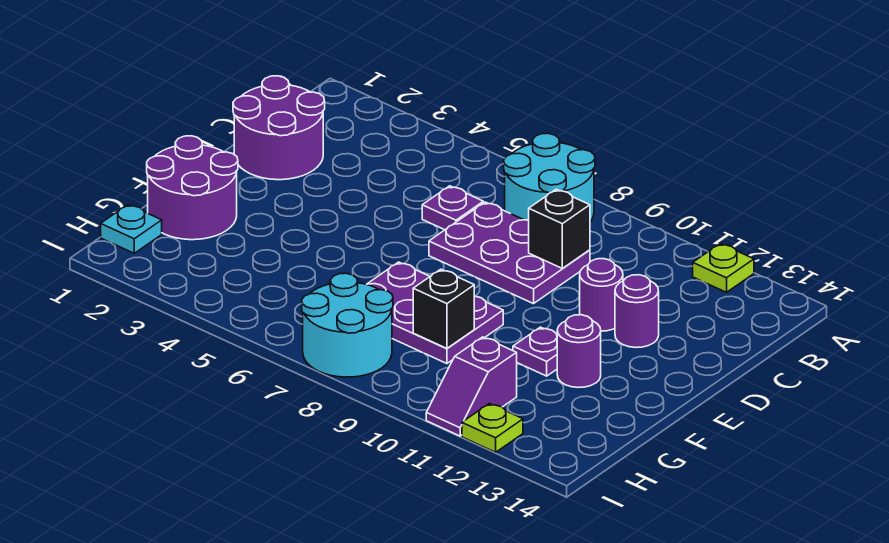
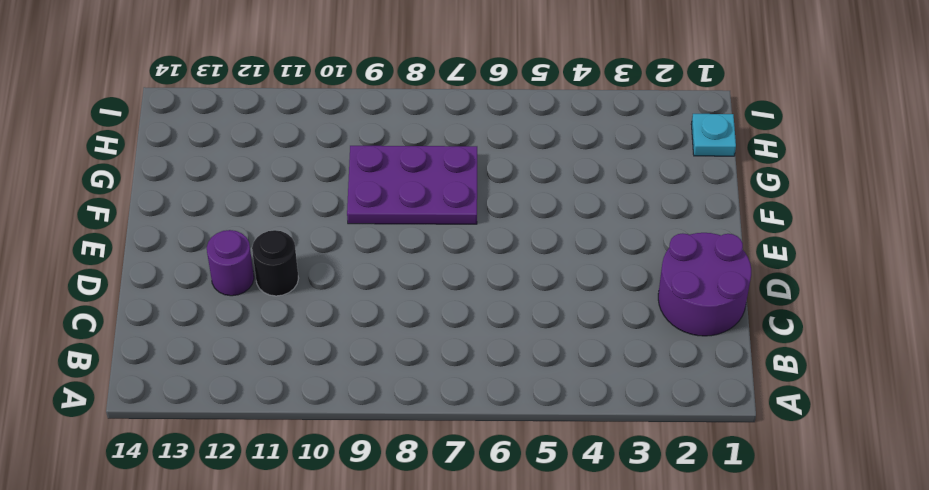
black 1x1 round brick [252,230,299,296] -> purple 1x1 round brick [580,259,623,331]
none -> cyan 2x2 round brick [504,133,595,222]
none -> lime 1x1 plate [693,244,754,292]
none -> purple 1x1 plate [422,186,483,230]

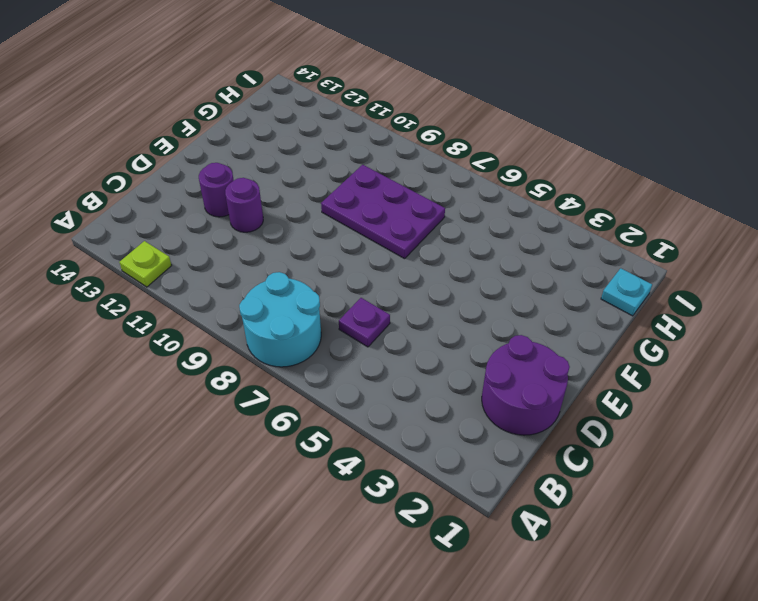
none -> purple 2x3 plate [429,202,590,304]
none -> purple 2x2 round brick [147,136,238,240]
none -> purple 1x1 plate [513,327,557,376]

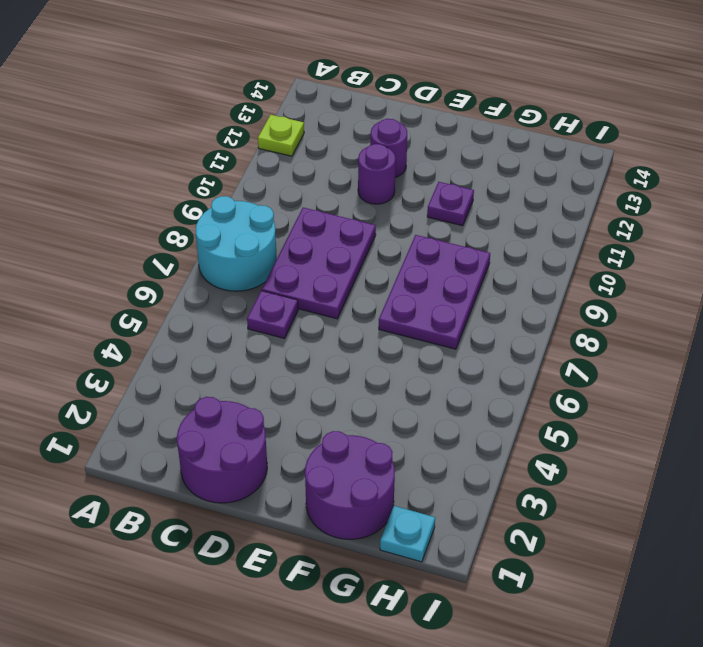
none -> purple 1x1 round brick [557,315,601,387]
none -> cyan 2x2 round brick [302,273,393,377]
none -> purple 1x2 slope [426,337,517,436]

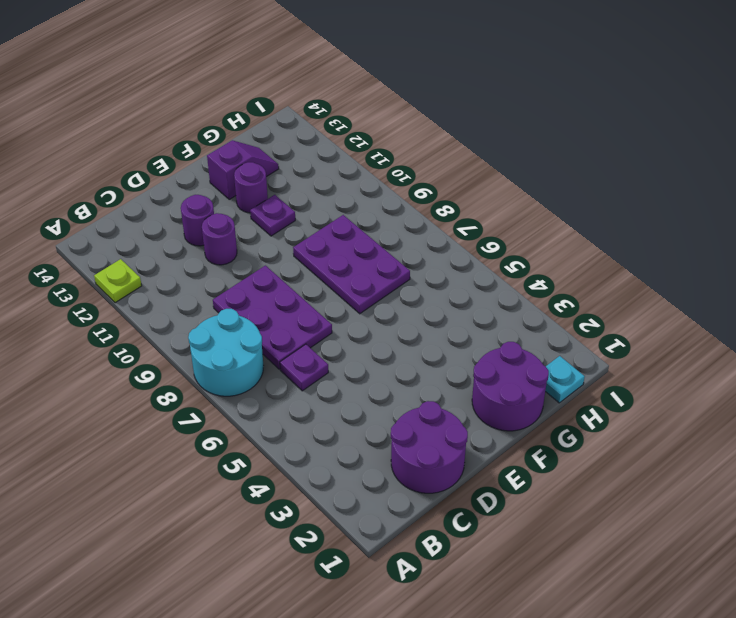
purple 1x2 slope [207,140,279,199] -> purple 1x2 slope moved to [426,337,517,436]
none -> cyan 2x2 round brick [302,273,393,377]
none -> lime 1x1 plate [462,403,523,452]
none -> black 1x1 brick [529,189,590,269]

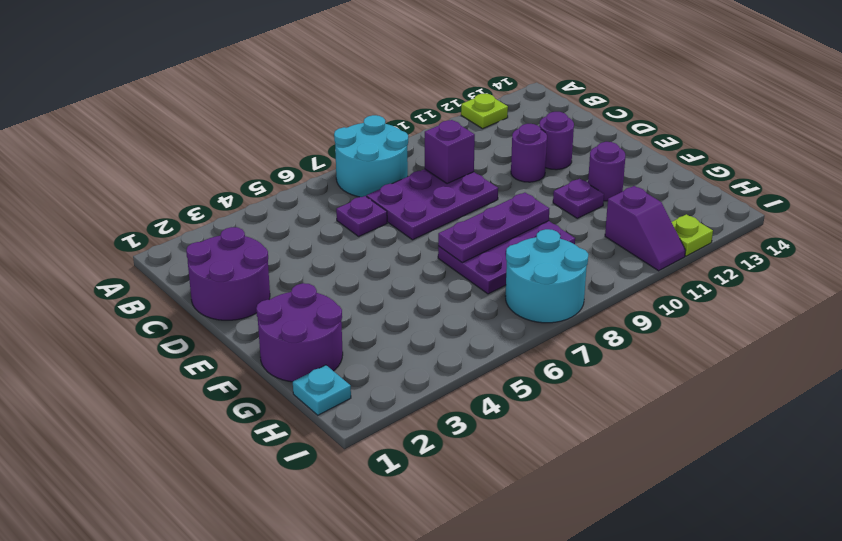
purple 1x1 brick [425,120,475,184] -> black 1x1 brick [529,189,590,269]
purple 1x3 plate [438,193,549,263] -> none
none -> black 1x1 brick [413,269,474,348]

